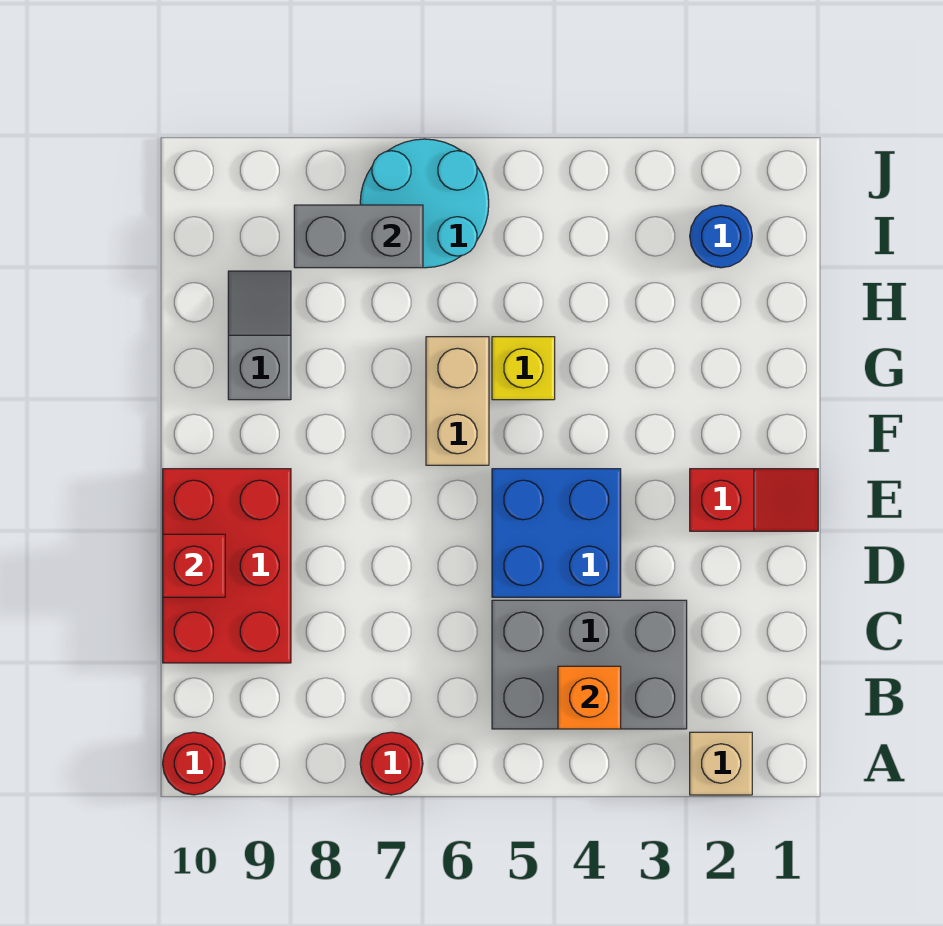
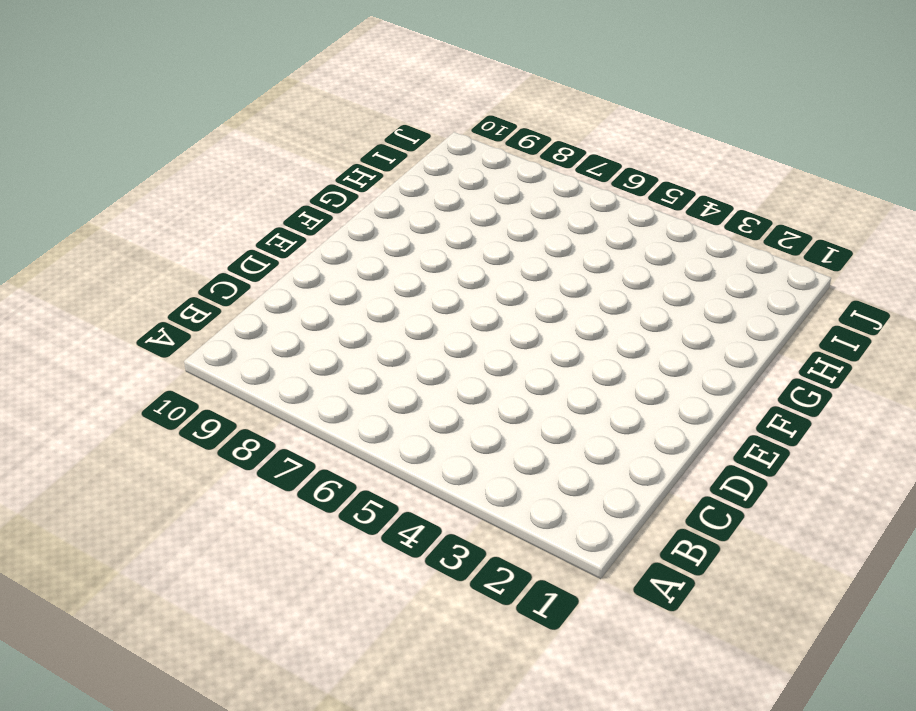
none -> tan 1x1 brick [690,732,752,795]
none -> red 1x1 round brick [360,732,423,795]
none -> red 1x1 round brick [163,732,225,795]

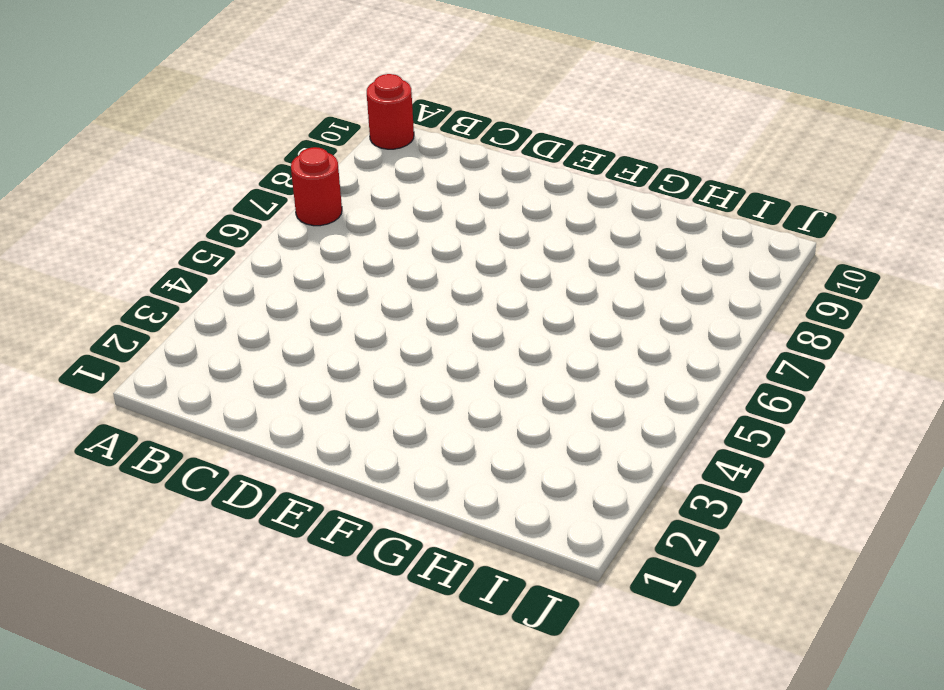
none -> tan 1x1 brick [690,732,752,795]
none -> grey 2x3 brick [492,600,687,729]
none -> red 2x3 brick [163,469,291,663]

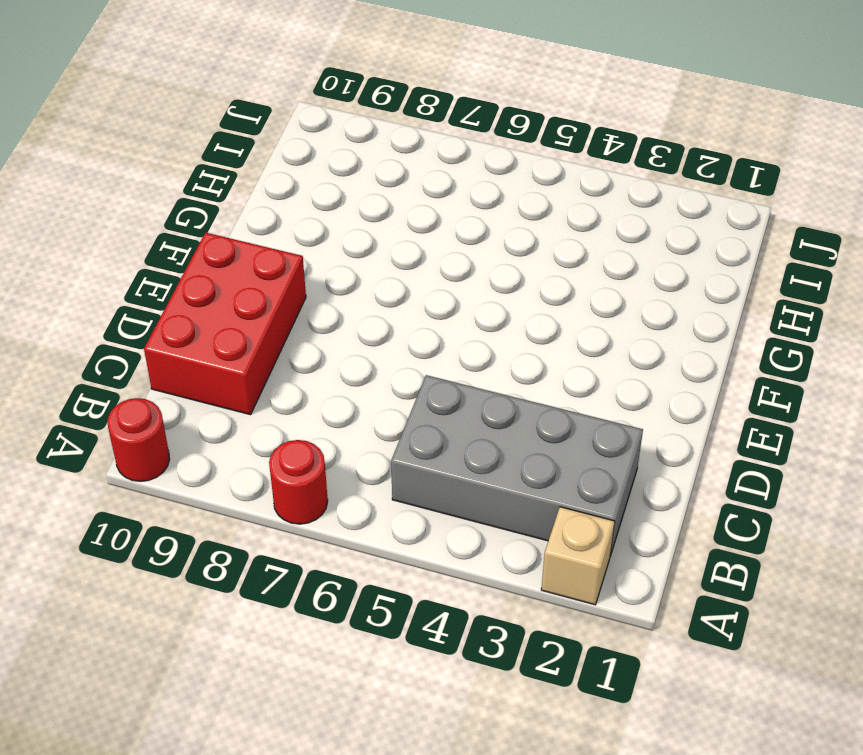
grey 2x4 brick [391,375,643,556] -> grey 2x3 brick [492,600,687,729]
none -> blue 2x2 brick [492,469,621,597]
none -> red 1x2 slope [690,469,818,531]
none -> tan 1x2 brick [426,337,489,465]

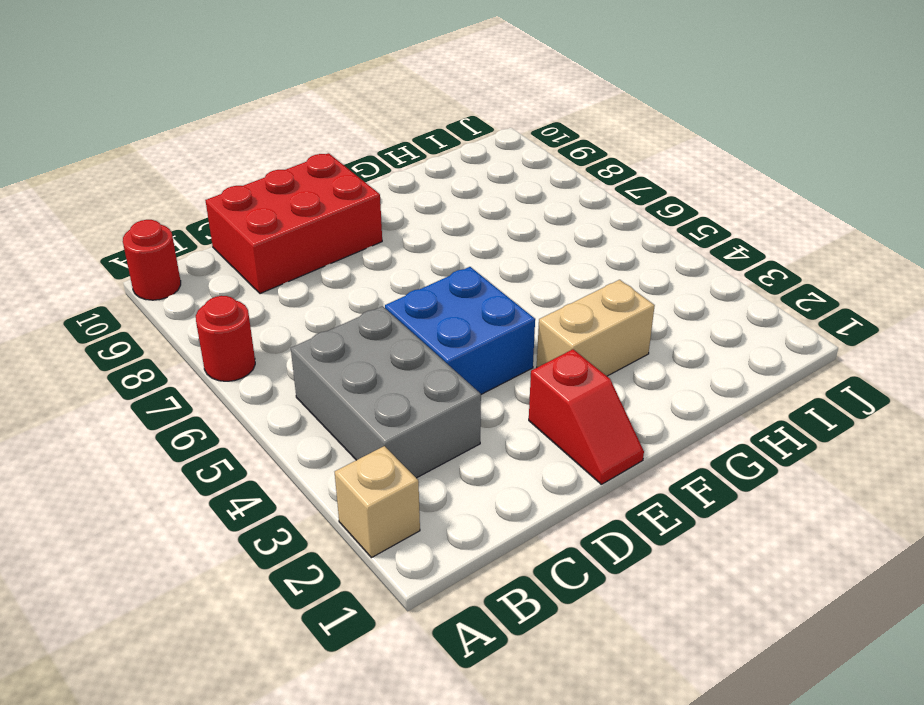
tan 1x2 brick [537,280,655,376] -> tan 1x2 brick moved to [426,337,489,465]
none -> yellow 1x1 brick [492,337,555,400]
none -> grey 1x2 slope [228,271,291,400]
none -> blue 1x1 round brick [690,205,752,268]

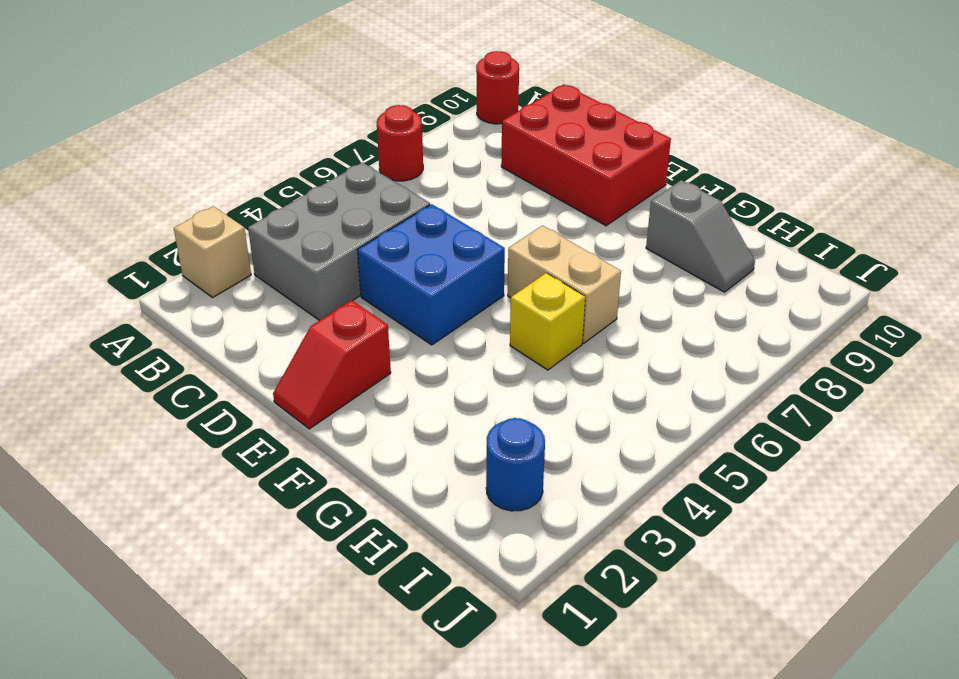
none -> cyan 2x2 round brick [360,139,489,268]
none -> orange 1x1 brick [558,666,621,729]
none -> red 1x1 brick [163,534,225,597]

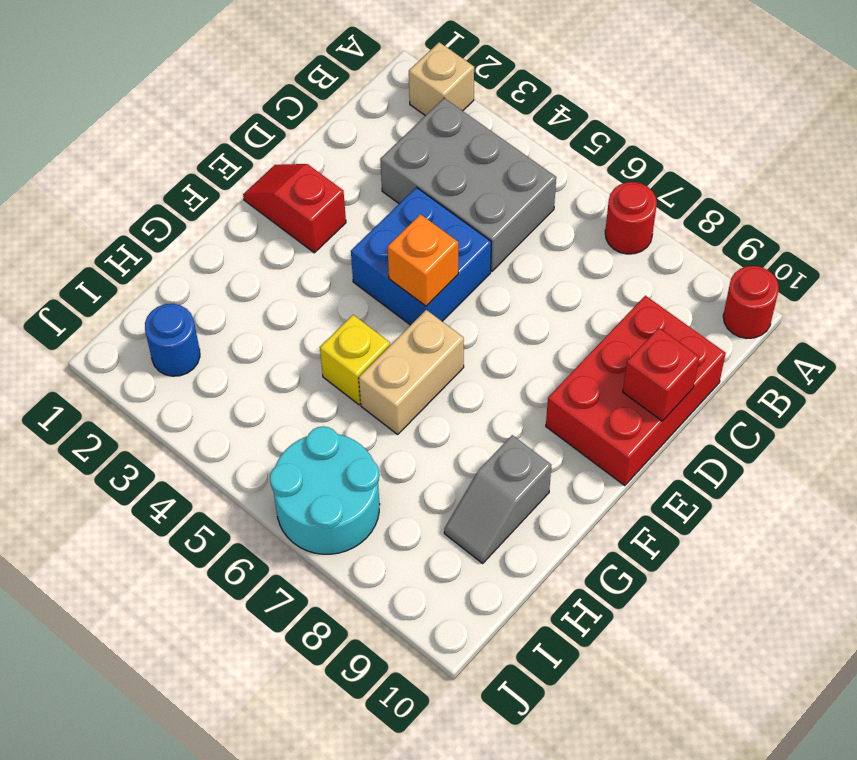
orange 1x1 brick [388,214,458,306] -> orange 1x1 brick moved to [558,666,621,729]
none -> grey 1x2 brick [294,205,423,268]

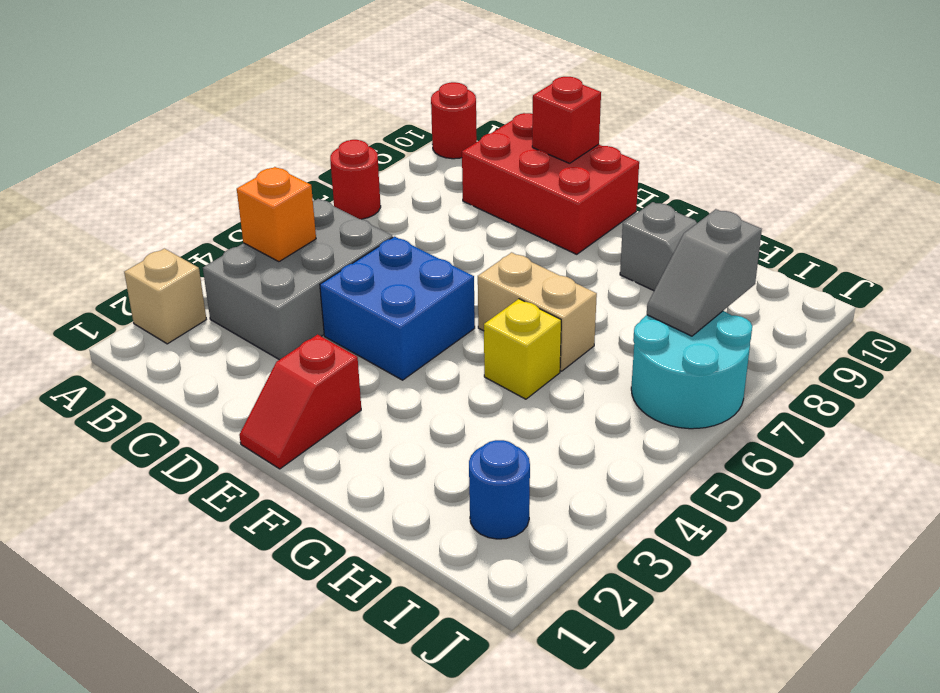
grey 1x2 slope [647,209,762,336] -> grey 1x2 brick [294,205,423,268]

